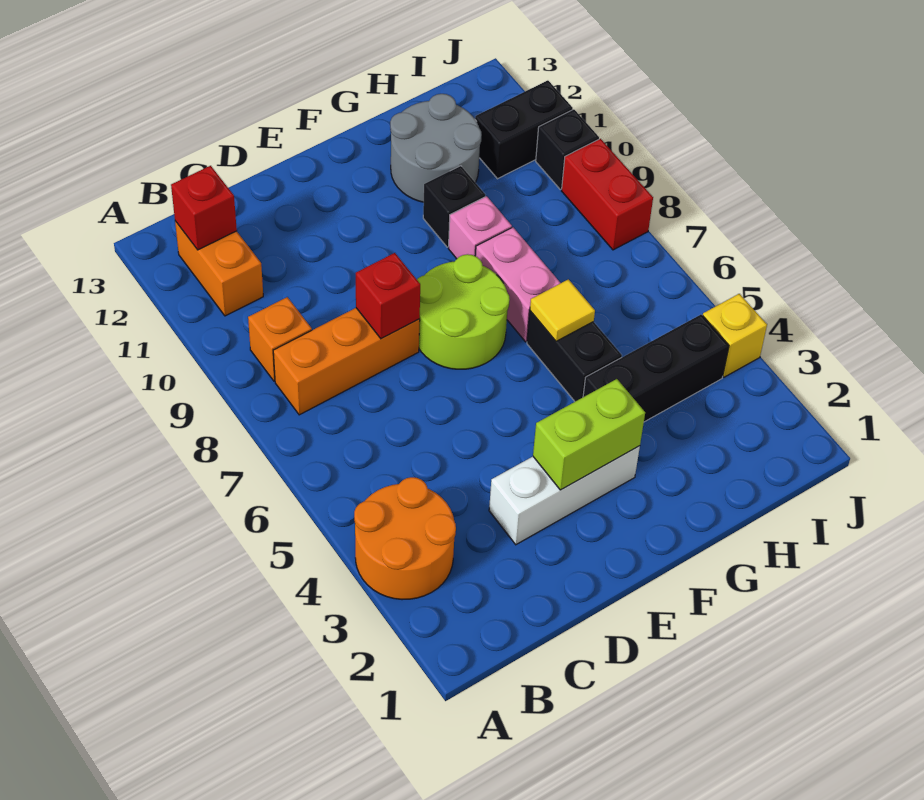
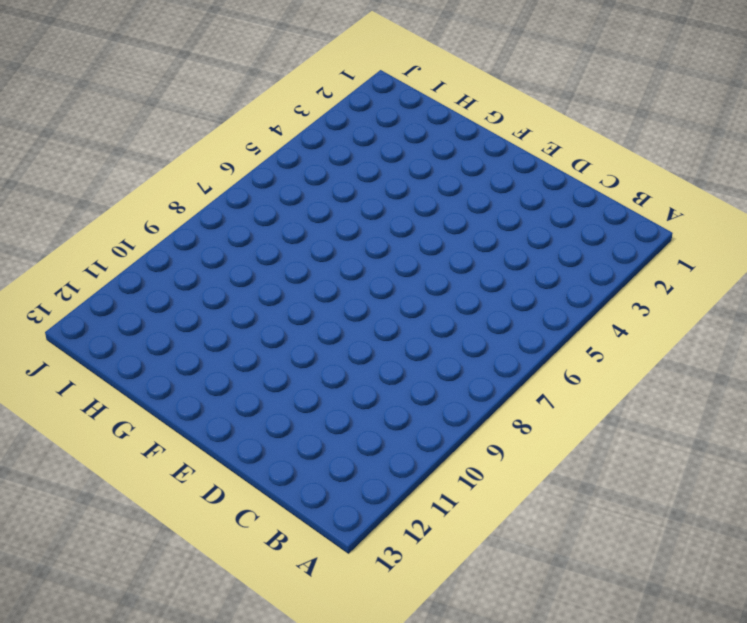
none -> orange 2x2 round brick [354,477,456,600]
none -> orange 1x3 brick [273,308,420,415]
none -> orange 1x1 brick [248,297,312,381]

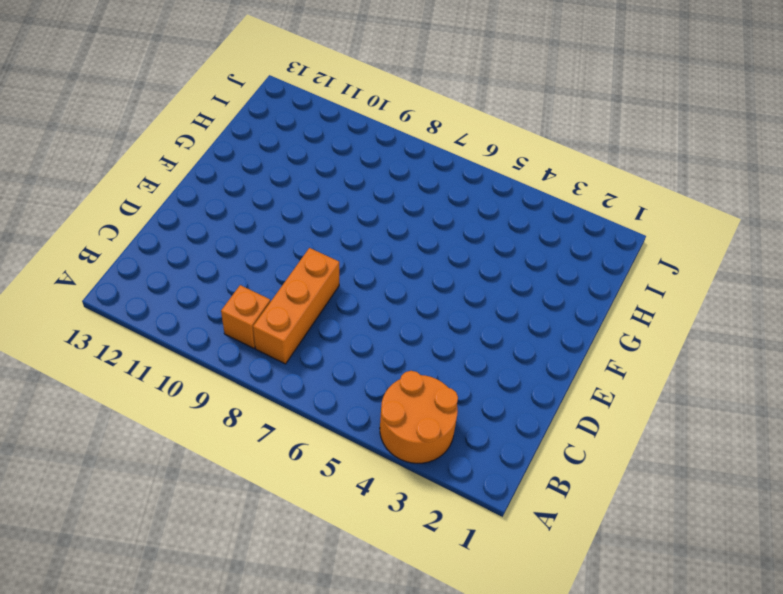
none -> orange 1x2 brick [175,221,263,316]
none -> white 1x3 brick [489,446,640,545]
none -> lime 2x2 round brick [417,254,510,369]

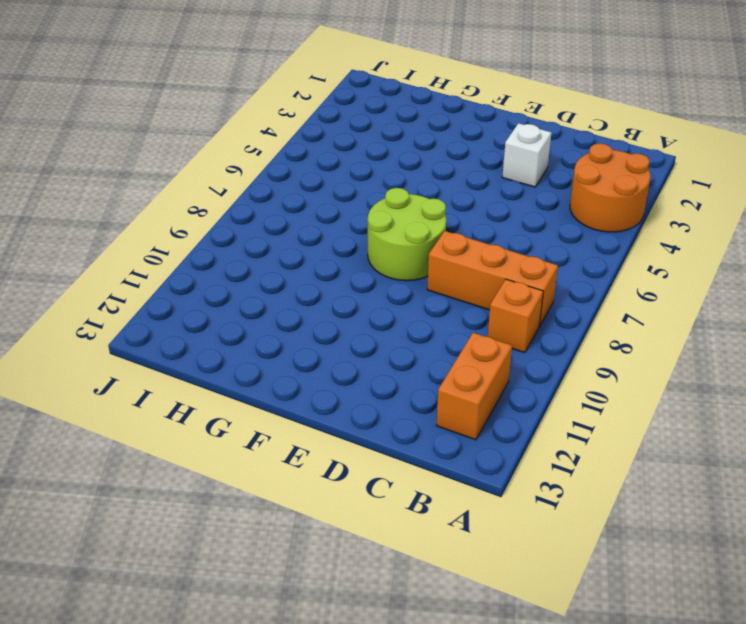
white 1x1 brick [502,123,551,187] -> white 1x3 brick [489,446,640,545]
none -> black 1x3 brick [583,315,729,422]
none -> black 1x2 brick [527,311,622,401]
none -> pink 1x2 brick [475,227,560,342]

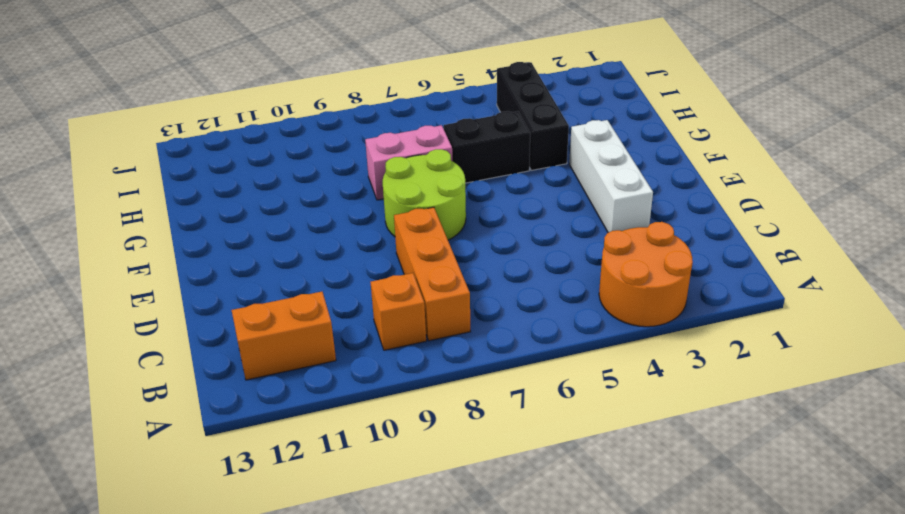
none -> pink 1x1 brick [448,196,512,259]
none -> black 1x1 brick [423,166,485,247]
none -> grey 2x2 round brick [390,94,481,202]

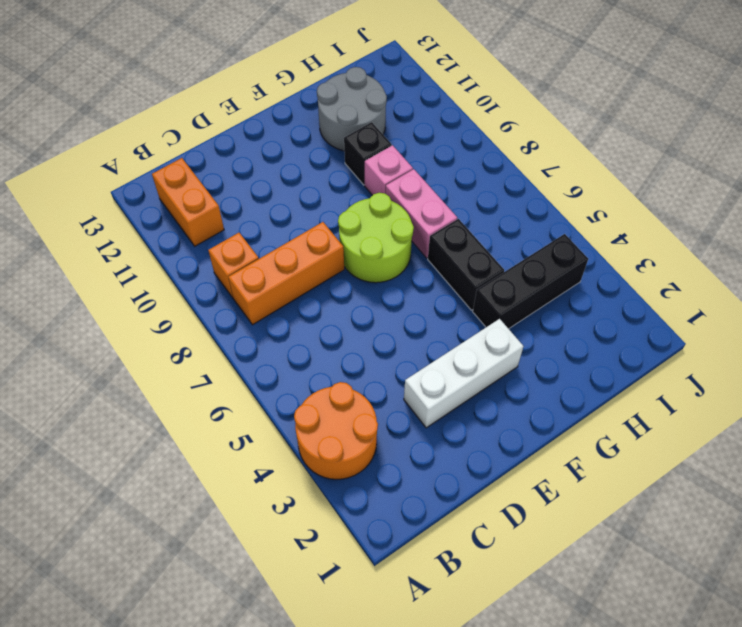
none -> black 1x2 brick [475,80,573,179]
none -> yellow 1x1 brick [703,294,767,377]
none -> red 1x2 brick [562,139,653,250]

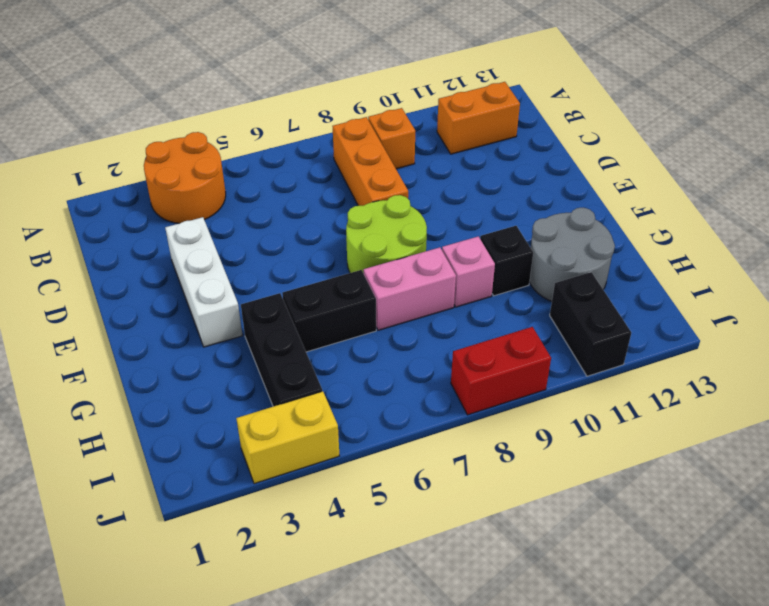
yellow 1x2 brick [236,391,339,484] -> yellow 1x1 brick [703,294,767,377]
none -> black 1x1 brick [536,109,599,189]
none -> red 1x1 brick [171,166,237,250]
none -> red 1x1 brick [356,253,420,339]

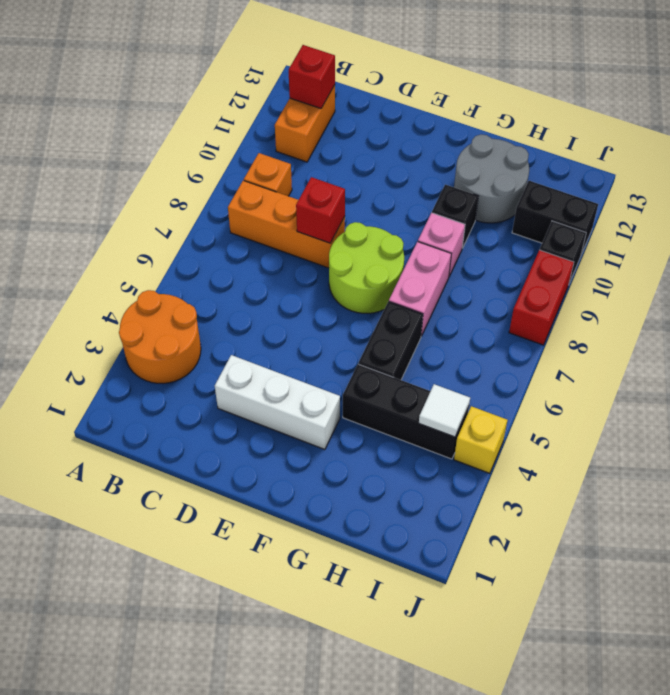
white 1x1 tile [419,384,470,437] -> none
none -> lime 1x2 brick [533,379,645,490]
none -> yellow 1x1 tile [530,279,595,341]

